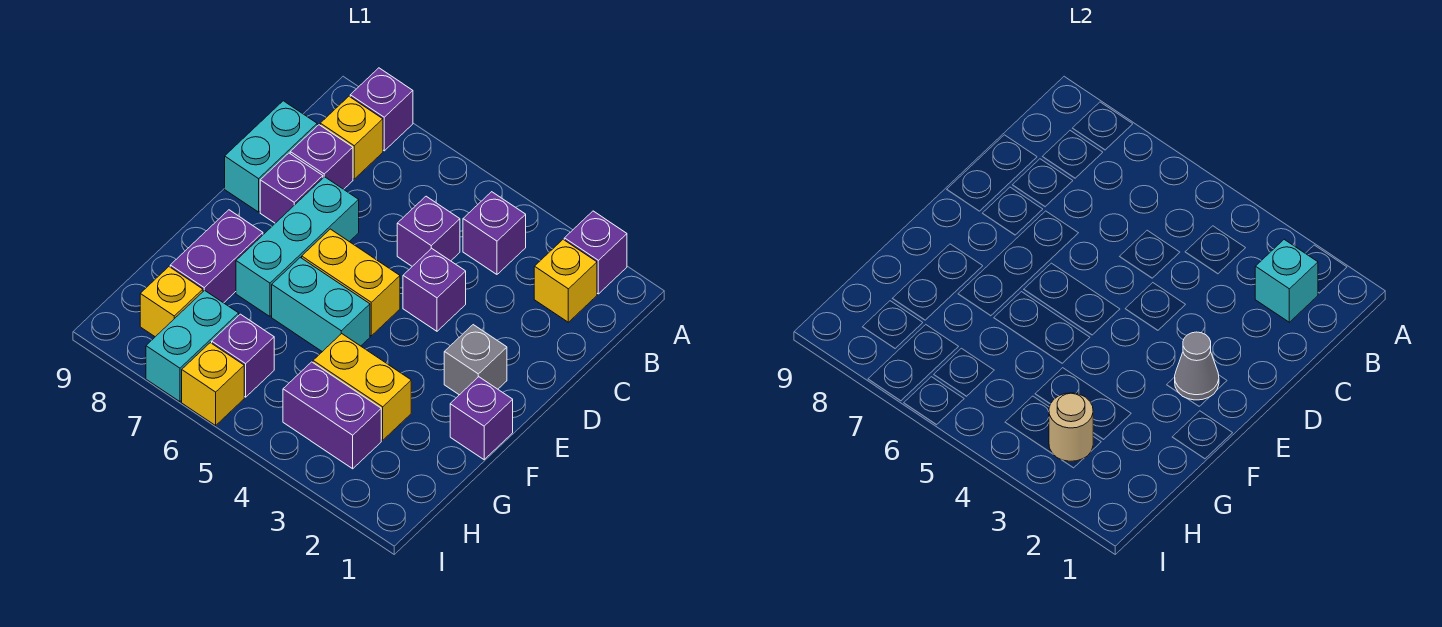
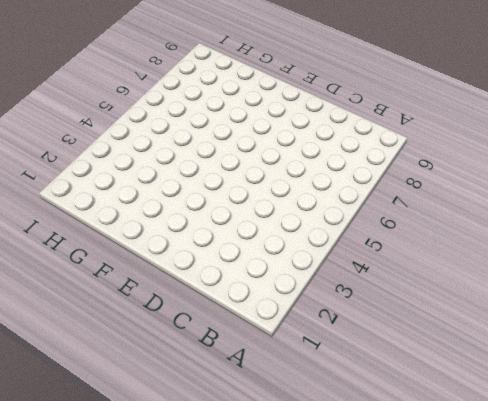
none -> purple 1x1 brick [564,211,627,294]
none -> purple 1x1 brick [350,68,413,151]
none -> yellow 1x1 brick [534,240,597,322]

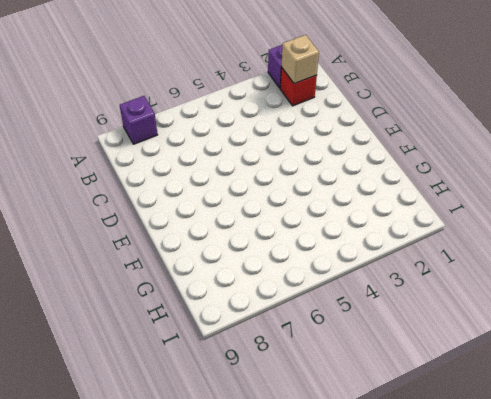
red 1x1 brick [280,67,317,106] -> yellow 1x1 brick [534,240,597,322]
tan 1x1 brick [281,35,319,84] -> cyan 1x1 brick [1255,240,1318,322]
none -> purple 1x1 brick [463,192,526,274]
none -> yellow 1x1 brick [320,96,383,179]
none -> purple 1x1 brick [397,196,460,266]

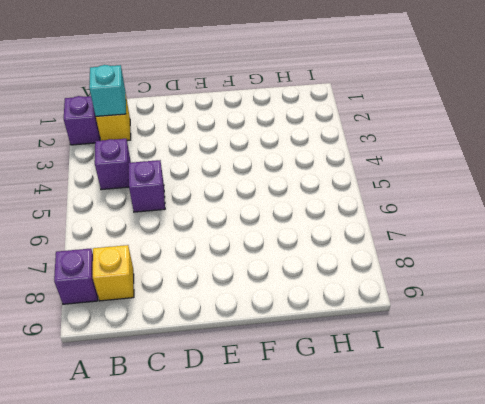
none -> purple 1x1 brick [290,125,353,189]
none -> cyan 1x2 brick [225,101,317,212]
none -> purple 1x1 brick [403,248,466,331]

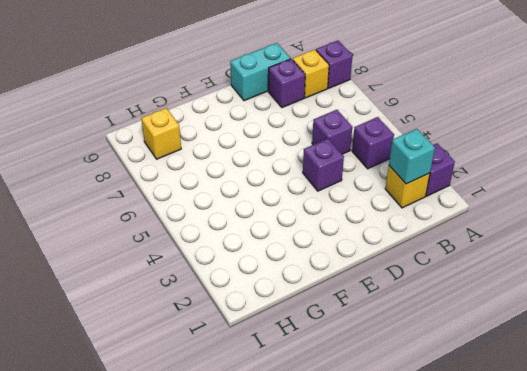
none -> cyan 1x3 brick [236,177,359,316]
none -> purple 1x1 brick [260,153,323,223]
none -> grey 1x1 brick [444,325,507,395]

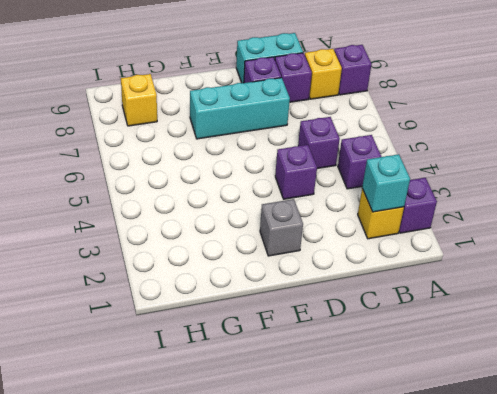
none -> yellow 1x2 brick [302,229,400,336]
none -> purple 1x1 brick [450,377,513,460]
none -> cyan 1x2 brick [272,257,370,352]

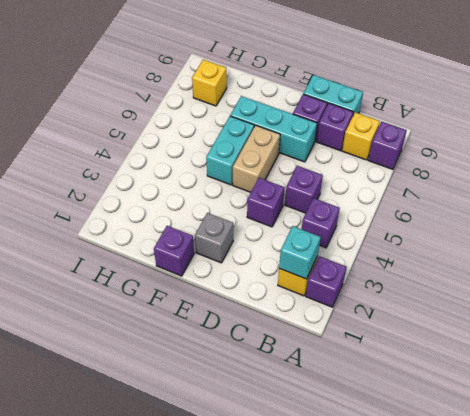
tan 1x2 brick [233,125,280,192] -> yellow 1x2 brick [302,229,400,336]
none -> purple 1x2 brick [170,210,263,303]
none -> yellow 1x2 brick [313,334,411,440]
none -> purple 1x2 brick [283,362,381,469]

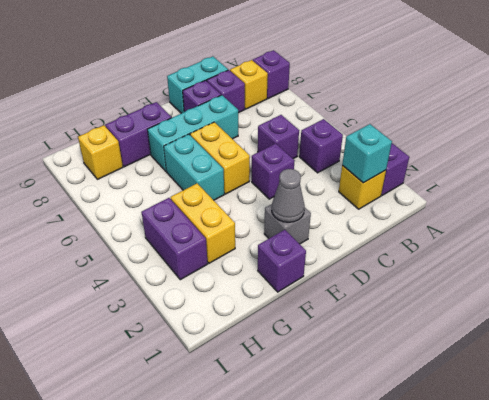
none -> purple 1x1 brick [212,314,274,397]
none -> cyan 1x2 brick [146,290,239,402]
none -> yellow 1x1 brick [182,343,244,425]

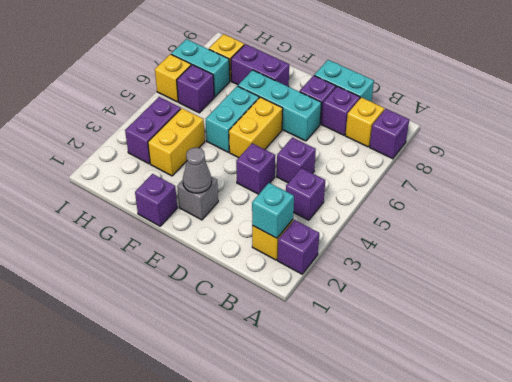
none -> tan 1x1 round brick [1049,393,1093,461]

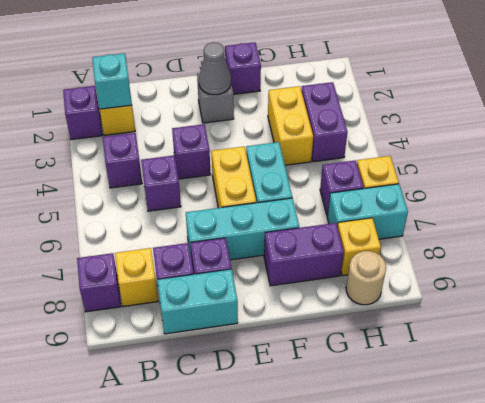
tan 1x1 round brick [346,251,386,305] -> tan 1x1 round brick moved to [1049,393,1093,461]

